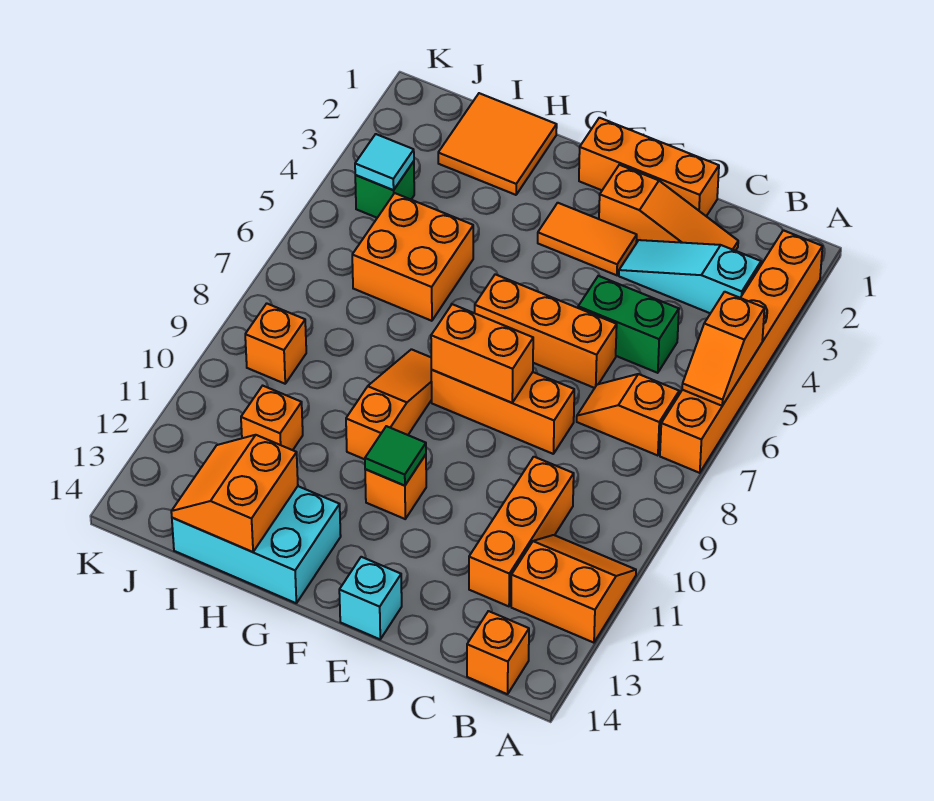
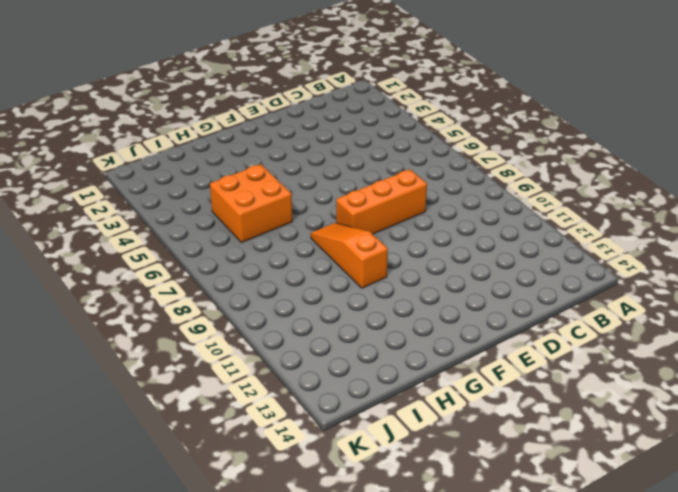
none -> orange 1x6 brick [660,230,823,473]
none -> orange 2x2 slope [511,535,636,643]
none -> cyan 1x3 slope [619,240,761,313]

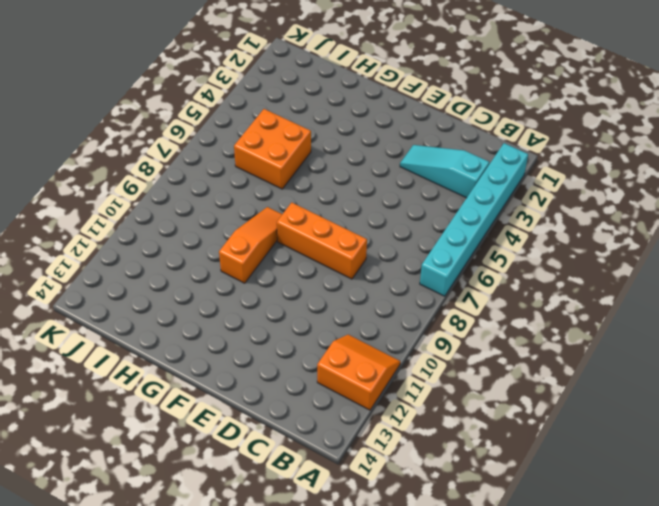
cyan 1x6 brick [420,143,528,296] -> orange 1x6 brick [660,230,823,473]
none -> orange 1x2 slope [577,374,679,456]
none -> orange 1x1 brick [467,611,529,694]
none -> orange 1x3 slope [599,165,738,251]

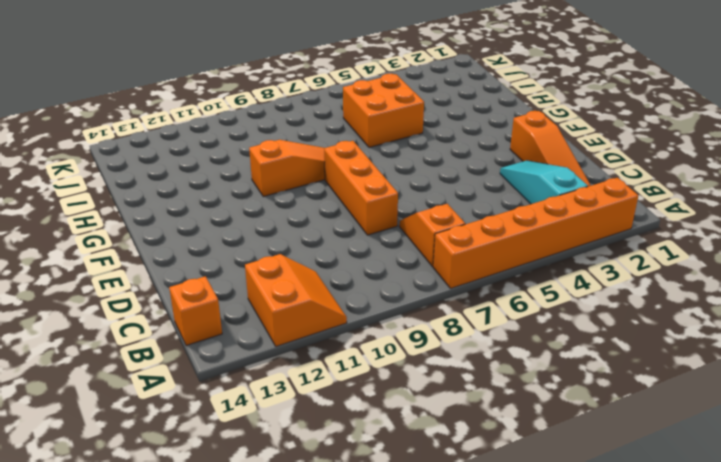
none -> green 1x2 brick [578,276,679,373]
none -> orange 1x3 brick [469,457,574,606]
none -> orange 1x3 brick [579,118,719,216]

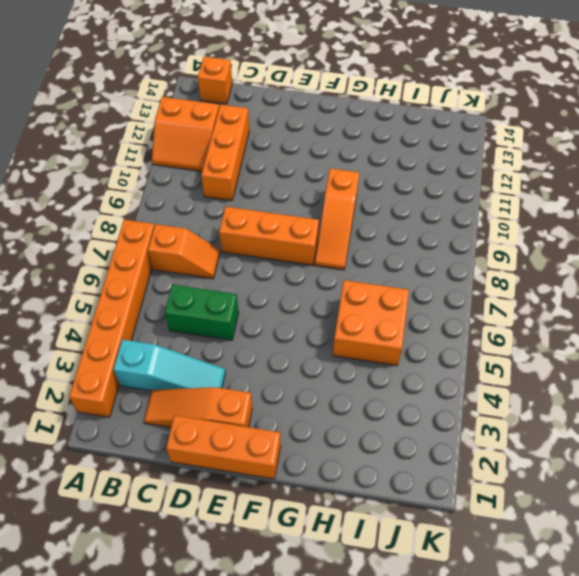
none -> orange 1x3 brick [475,274,617,388]
none -> orange 1x2 tile [538,203,637,275]
none -> cyan 1x1 brick [339,557,402,639]

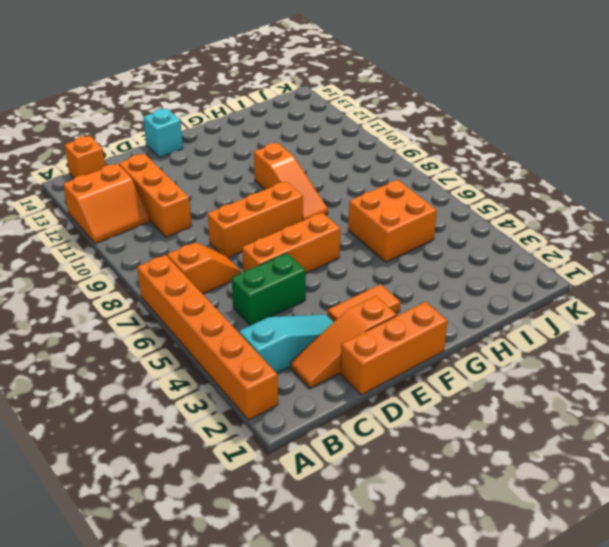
none -> orange 1x1 brick [365,455,426,519]
none -> cyan 2x3 brick [172,486,341,603]
none -> orange 2x2 tile [438,93,557,195]

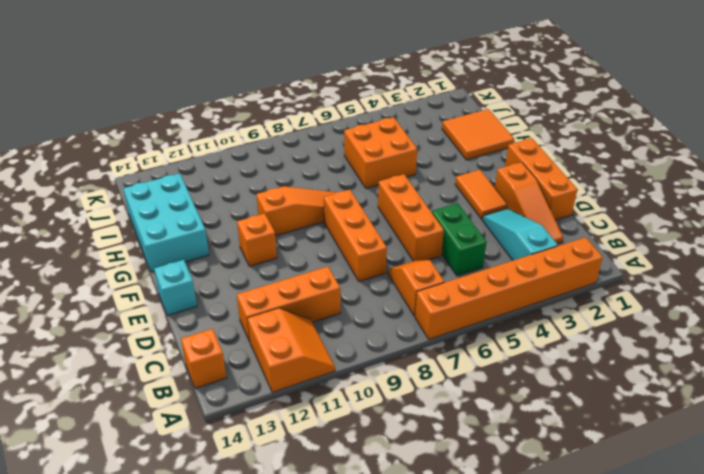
none -> orange 1x1 brick [241,386,303,450]
none -> green 1x1 brick [355,161,414,218]
none -> orange 1x1 brick [245,303,306,384]

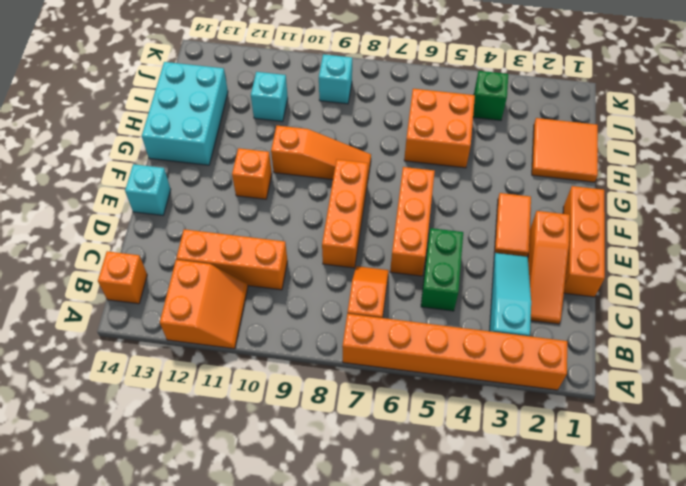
cyan 1x1 brick [251,72,288,122] -> orange 1x1 brick [241,386,303,450]
cyan 1x1 brick [319,54,352,104] -> orange 1x1 brick [245,303,306,384]
none -> orange 1x2 slope [682,292,764,406]
none -> orange 1x2 brick [431,304,533,403]
none -> green 1x1 tile [365,426,426,486]

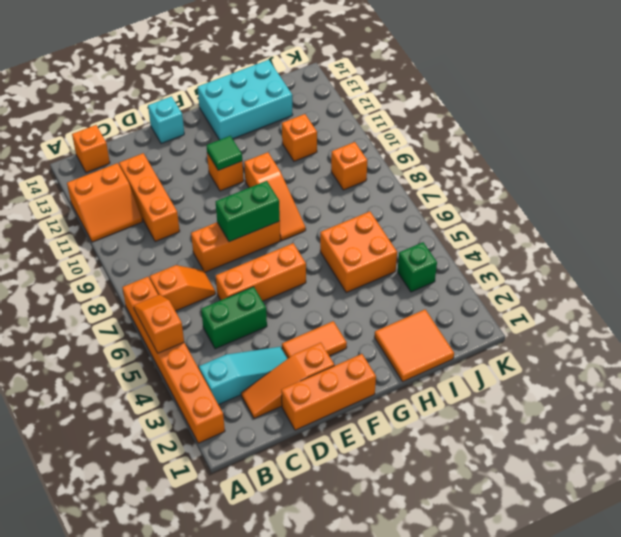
green 1x2 brick [216,181,280,242] -> orange 1x2 brick [431,304,533,403]
none -> orange 2x2 slope [171,435,298,552]
none -> cyan 1x1 tile [355,134,414,190]

